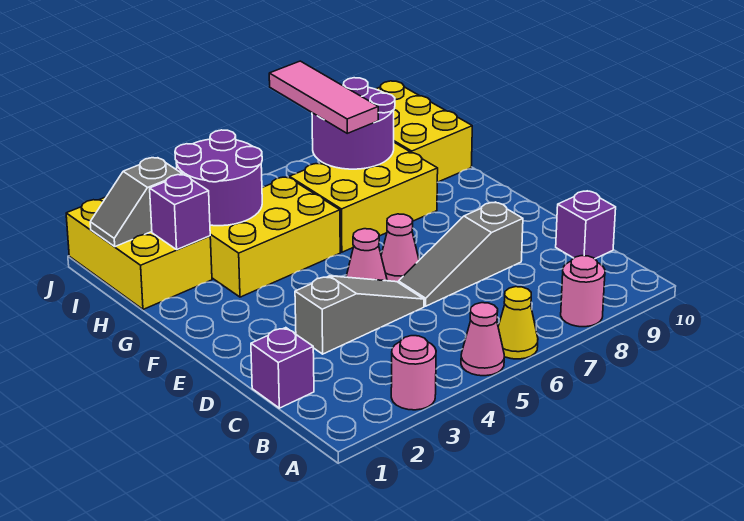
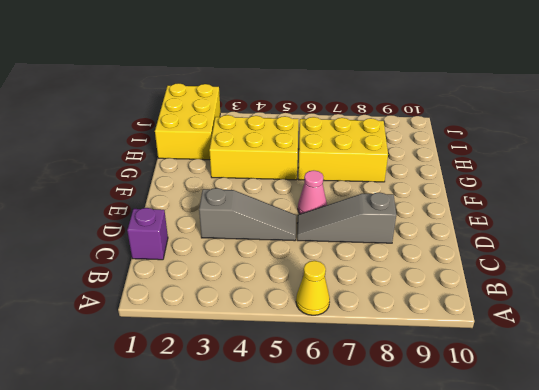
none -> pink 1x1 round brick [391,336,436,410]
none -> pink 1x1 cone [461,303,504,376]
none -> pink 1x1 round brick [561,256,605,327]

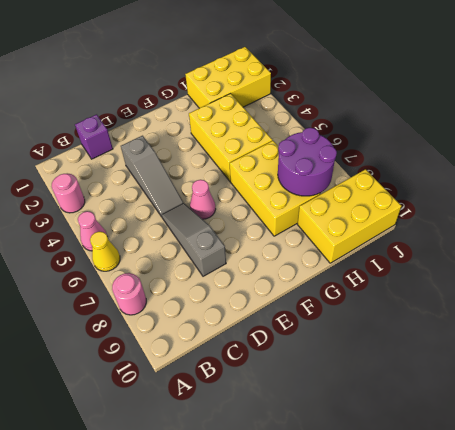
none -> purple 1x1 brick [556,191,616,259]
none -> pink 1x1 cone [346,229,387,281]
none -> purple 1x1 brick [150,175,210,249]

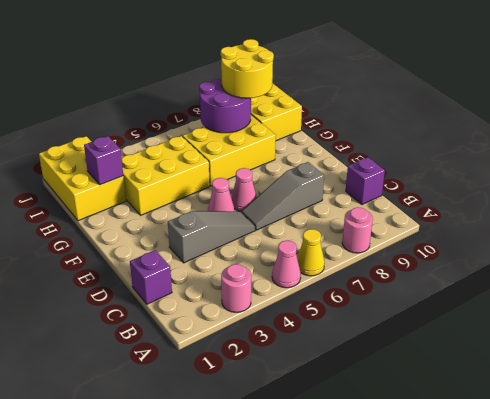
yellow 2x2 round brick [221,39,274,98] -> none
none -> purple 2x2 round brick [175,130,262,226]
none -> grey 1x2 slope [90,158,182,247]
none -> pink 1x3 tile [269,61,378,133]

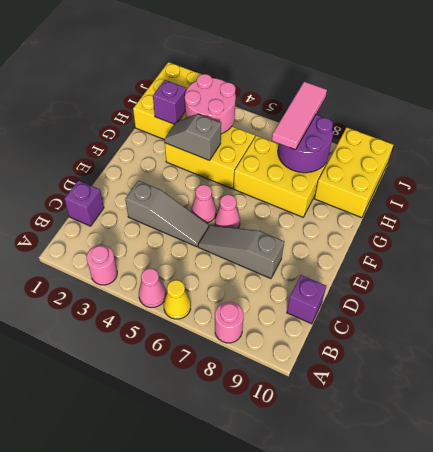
grey 1x2 slope [164,114,221,161] -> grey 1x2 slope moved to [90,158,182,247]
pink 2x2 round brick [185,74,236,134] -> purple 2x2 round brick [175,130,262,226]

